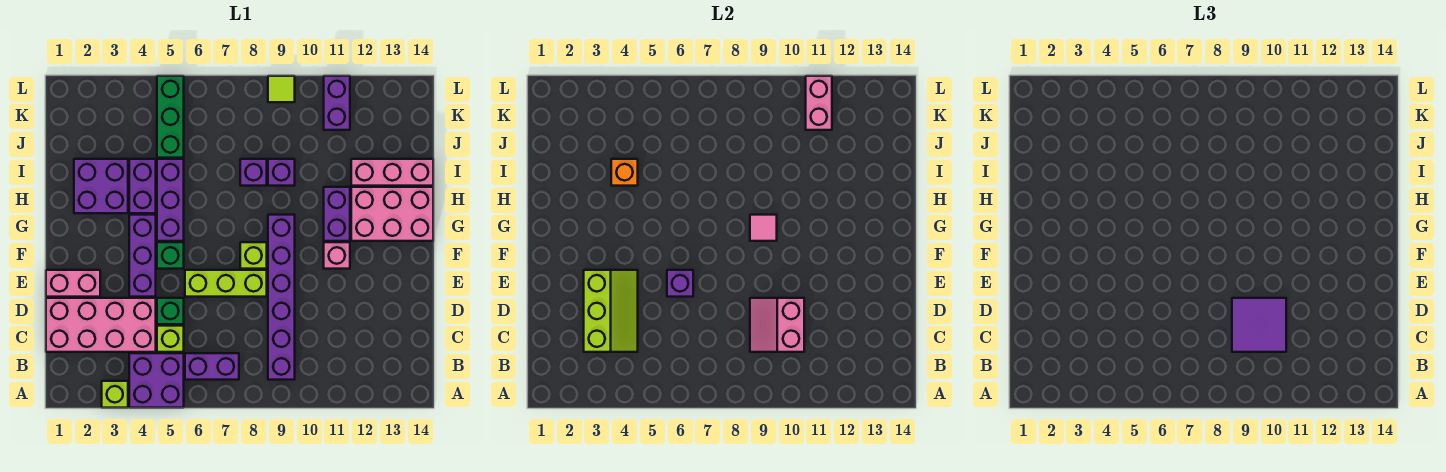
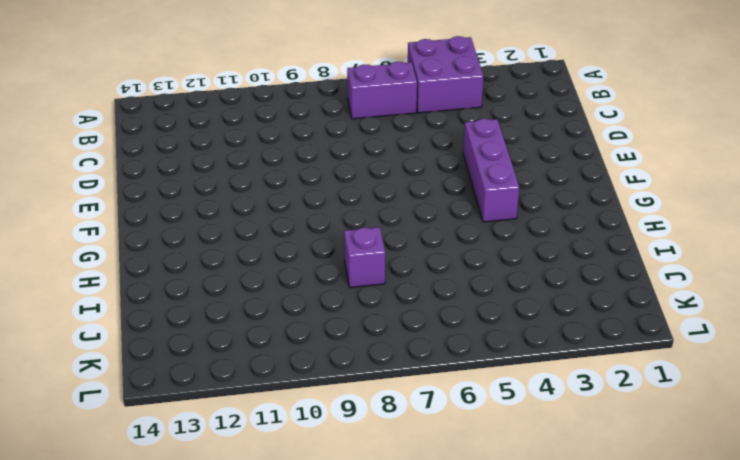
none -> lime 1x1 brick [102,381,128,408]
none -> purple 1x6 brick [268,215,295,380]
none -> pink 2x4 brick [46,298,156,352]
none -> lime 1x1 brick [157,326,184,352]

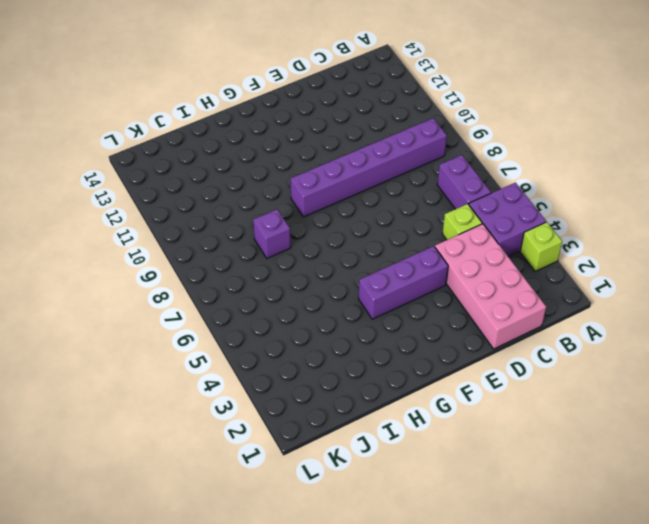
none -> green 1x1 brick [157,298,184,324]
none -> pink 1x2 brick [46,270,100,297]
none -> lime 1x3 brick [185,270,267,297]
none -> green 1x1 brick [157,242,184,269]

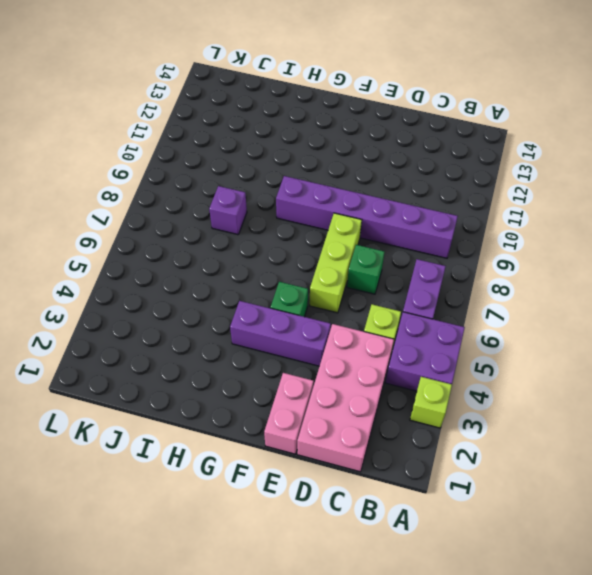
green 1x1 brick [347,245,384,294] -> green 1x1 brick moved to [157,298,184,324]
none -> lime 1x1 brick [240,242,267,269]
none -> pink 1x1 brick [324,242,350,269]
none -> purple 1x3 brick [157,159,184,241]
none -> purple 1x2 brick [324,187,350,241]

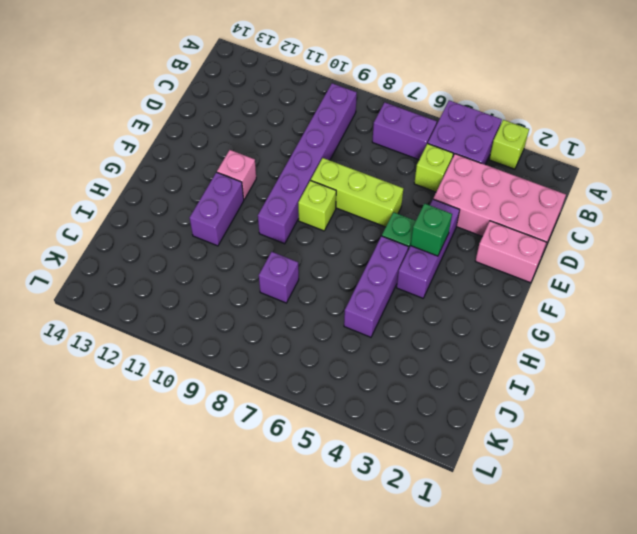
green 1x1 brick [411,204,452,256] -> green 1x1 brick moved to [157,298,184,324]
none -> pink 2x3 brick [351,187,433,241]
none -> purple 2x2 brick [74,159,128,213]
none -> purple 1x2 brick [129,159,156,213]
none -> purple 1x1 brick [268,159,295,186]

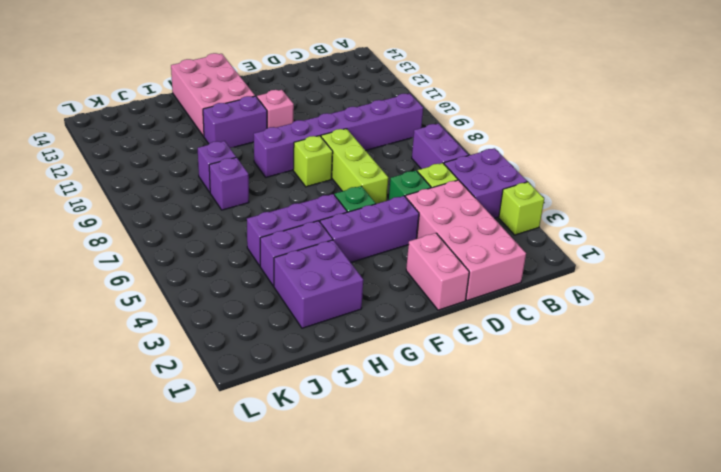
none -> pink 1x3 brick [351,159,433,186]
none -> green 1x3 brick [157,76,184,158]
none -> purple 1x2 brick [324,76,350,130]
none -> lime 1x1 tile [268,76,295,102]

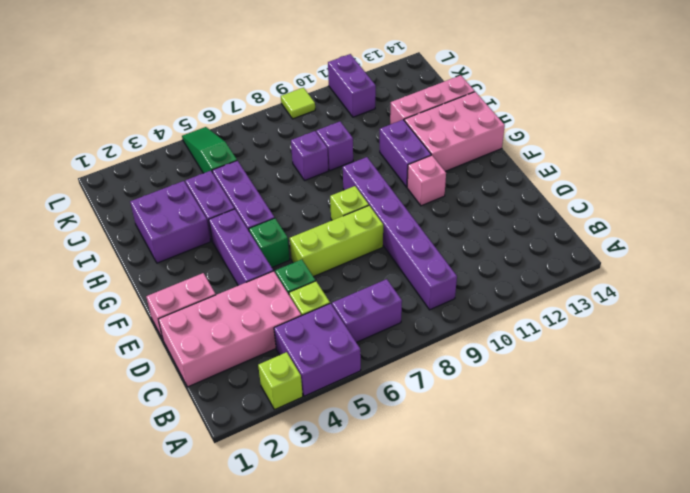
green 1x3 slope [182,127,237,173] -> green 1x3 brick [157,76,184,158]
none -> lime 2x3 slope [584,270,638,352]
none -> pink 2x2 slope [750,298,804,352]
none -> purple 1x1 brick [667,270,693,297]
none -> pink 1x1 tile [750,215,777,241]

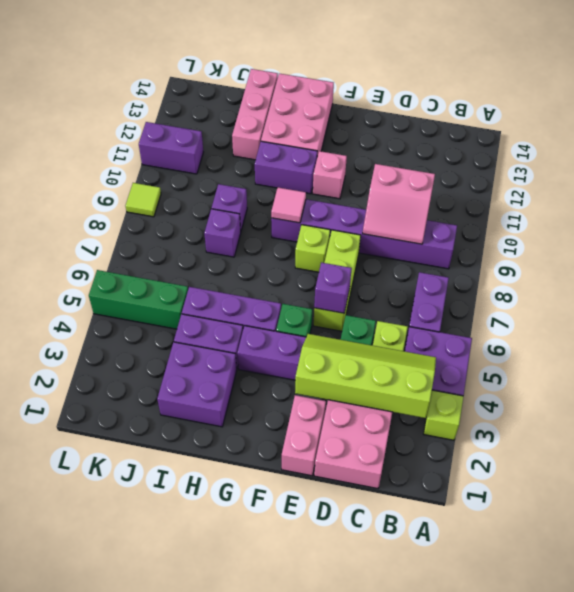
lime 2x4 slope [295,334,436,418] -> lime 2x3 slope [584,270,638,352]
none -> orange 1x1 brick [611,159,638,186]
none -> pink 1x2 brick [806,76,832,130]
none -> purple 2x2 tile [1232,298,1286,352]

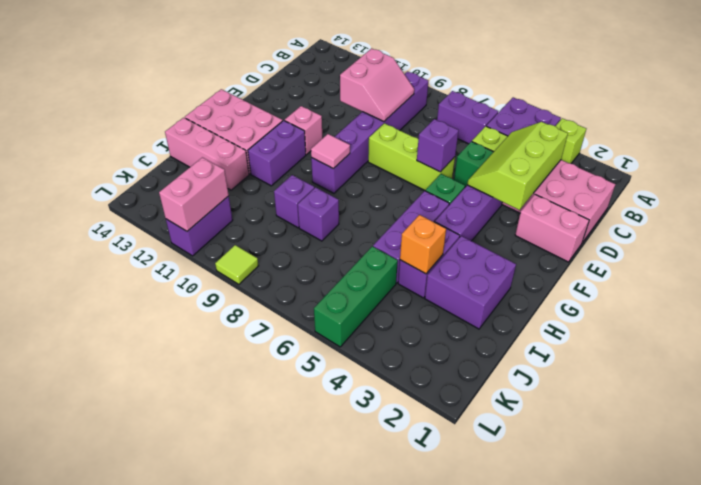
none -> lime 1x1 brick [240,242,267,269]
none -> purple 2x2 tile [1232,298,1286,352]

